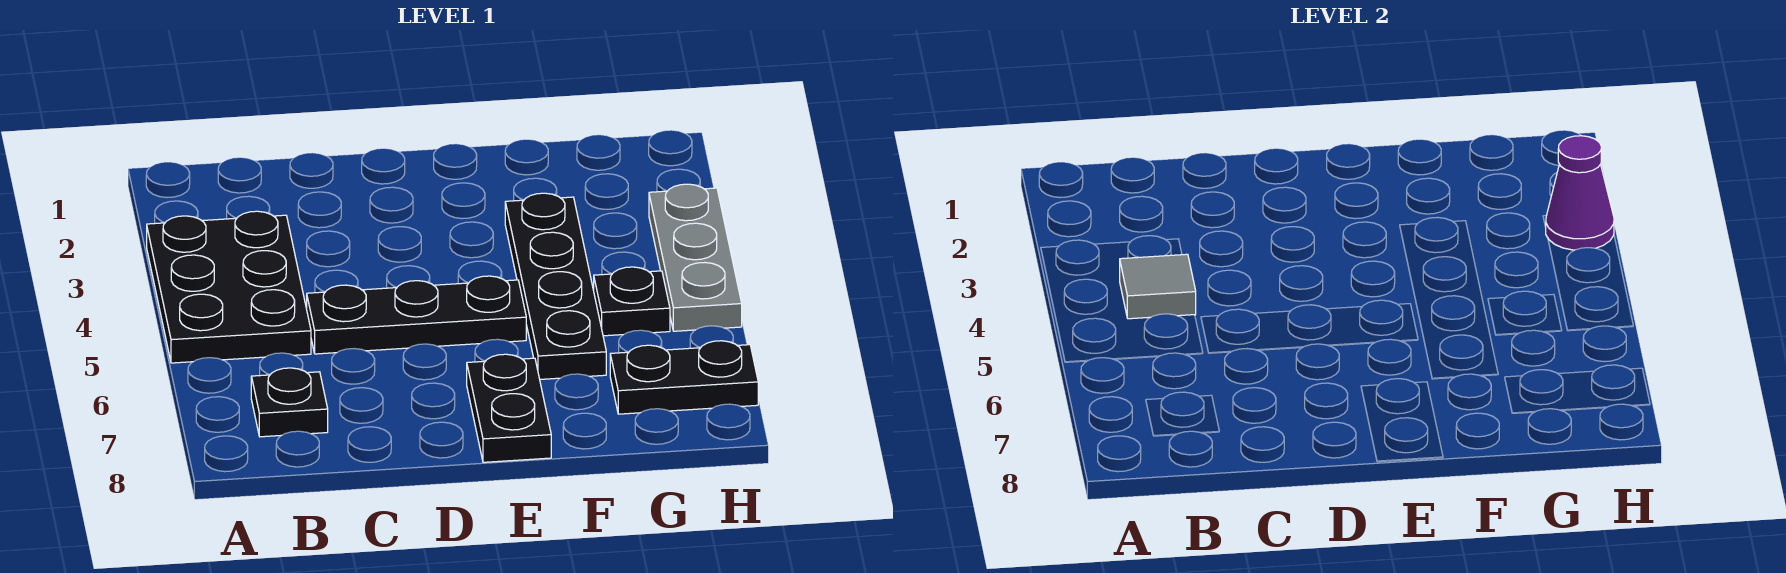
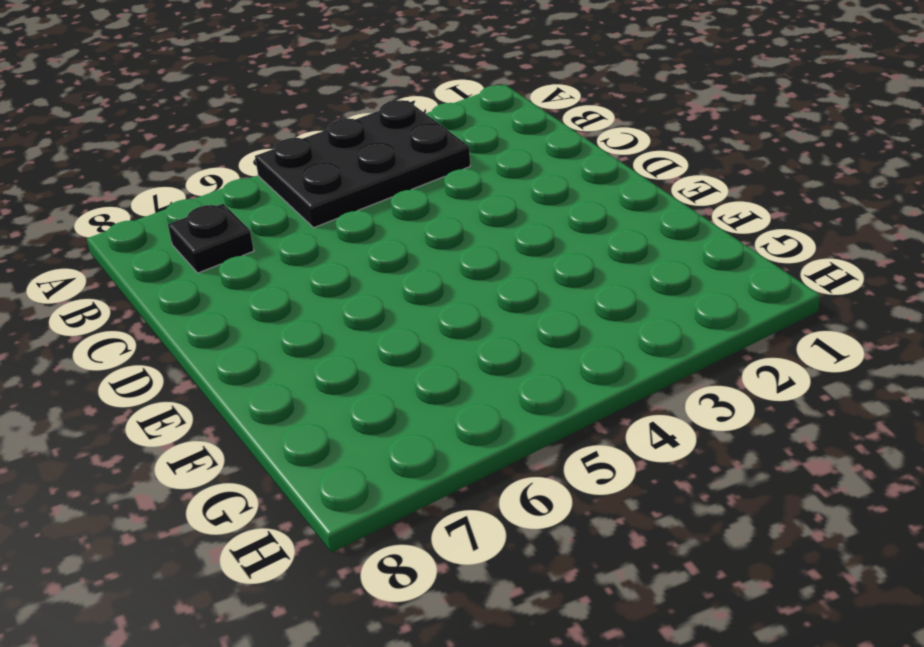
none -> black 1x3 plate [307,276,526,354]
none -> black 1x2 plate [467,354,551,462]

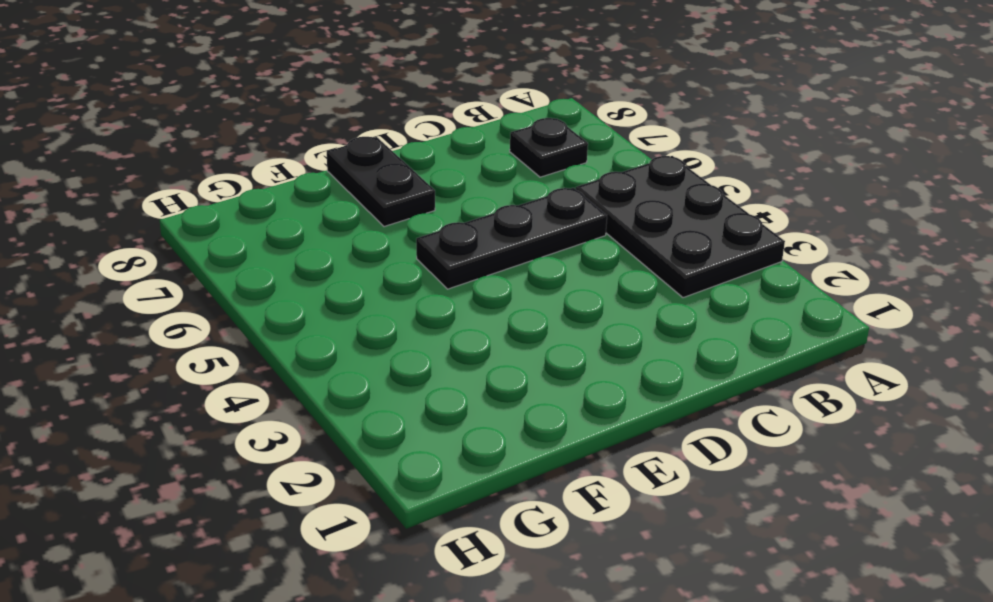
none -> black 1x4 plate [505,193,606,379]
none -> black 1x1 plate [594,267,670,336]

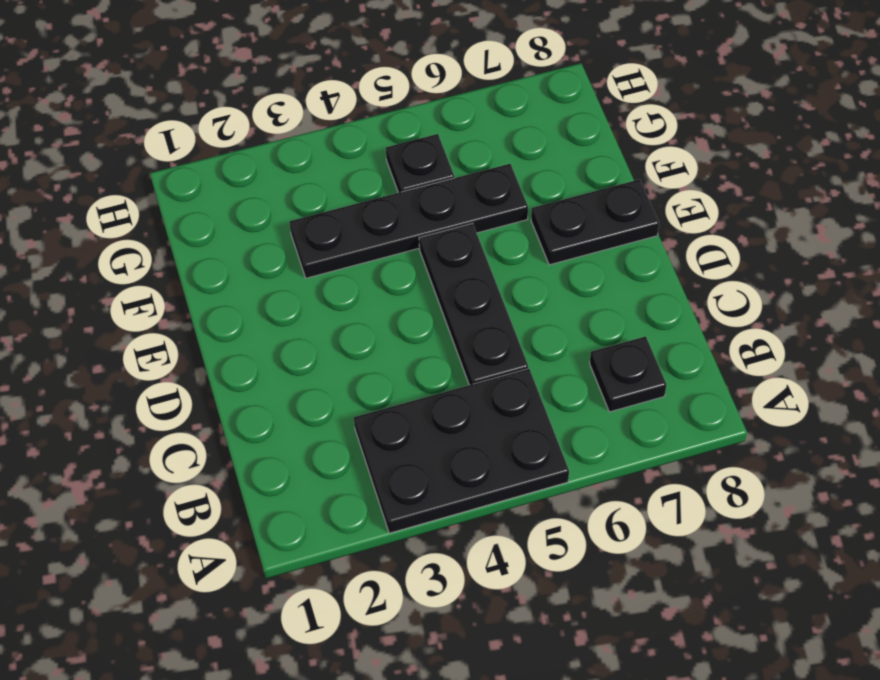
none -> black 1x2 plate [610,341,758,414]
none -> grey 1x3 plate [649,184,742,331]

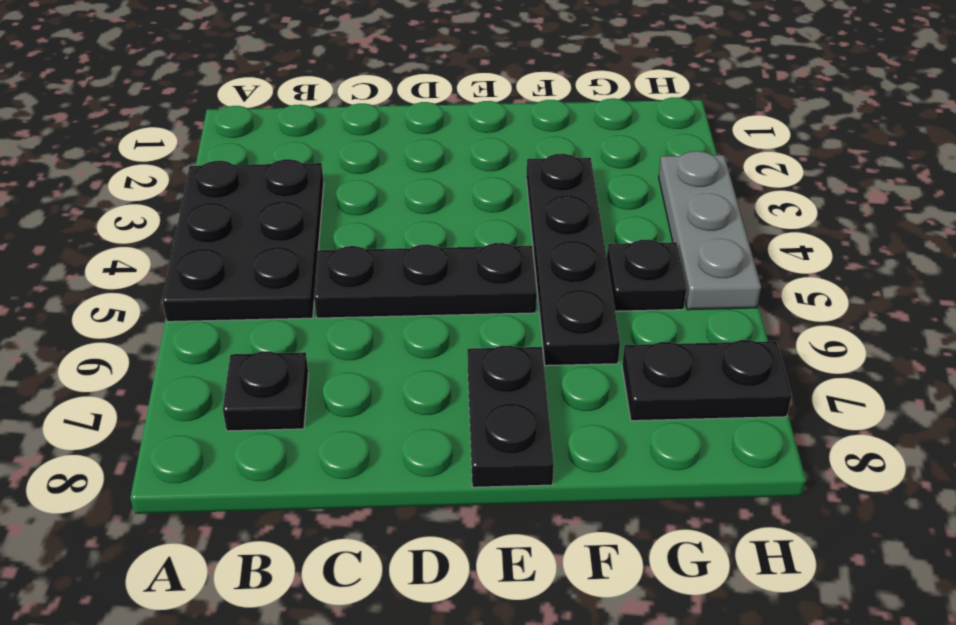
none -> grey 1x1 tile [1120,254,1196,319]
none -> purple 1x1 cone [1546,136,1614,250]

